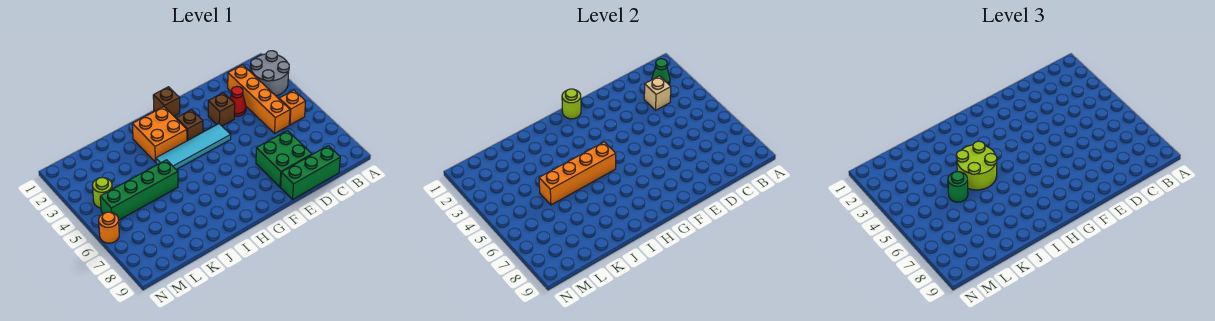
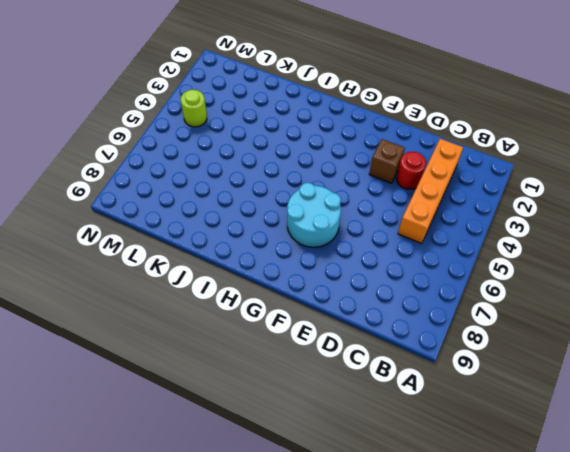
red 1x1 round brick [397,152,426,189] -> red 1x1 cone [230,86,246,116]
cyan 2x2 round brick [287,183,341,247] -> none
none -> grey 2x2 round brick [251,51,289,96]
none -> orange 1x1 brick [279,90,306,125]
none -> green 1x3 brick [281,146,340,199]

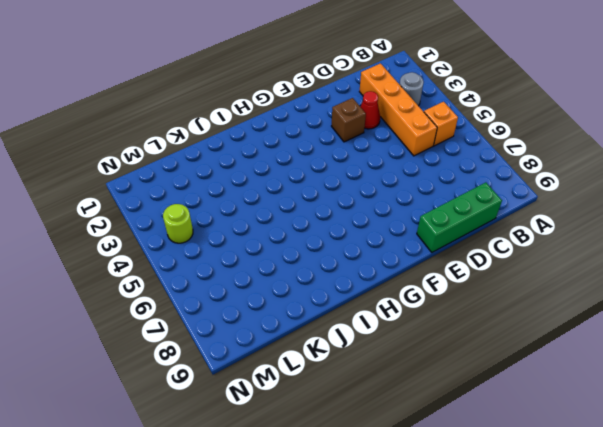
grey 1x1 round brick [399,72,424,106] -> grey 2x2 round brick [251,51,289,96]
none -> green 2x2 brick [256,131,312,187]
none -> cyan 1x4 tile [156,124,231,169]
none -> brown 1x1 brick [153,87,180,116]

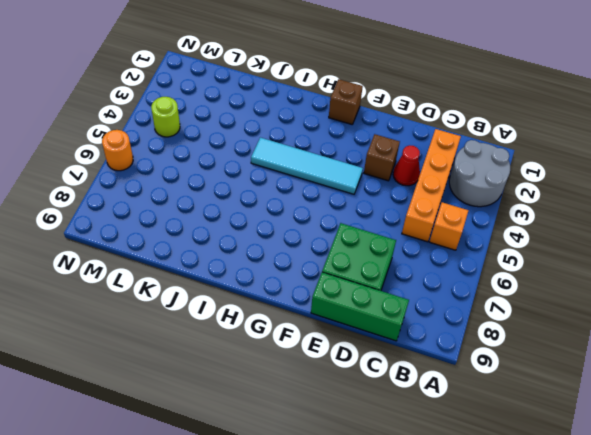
none -> brown 1x1 brick [176,110,203,141]
none -> orange 2x2 brick [132,107,187,162]
none -> green 1x4 brick [100,160,178,220]

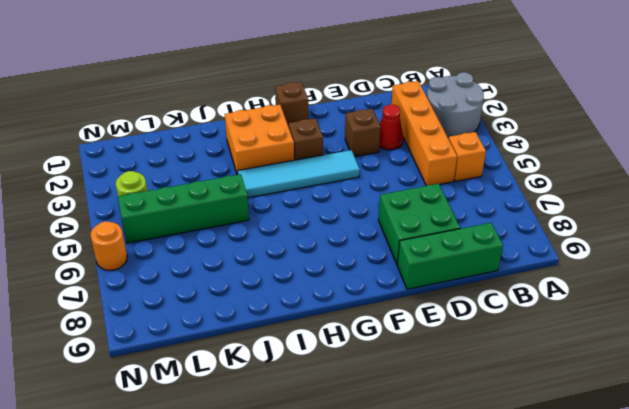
none -> green 1x1 cone [652,59,670,84]
none -> tan 1x1 brick [644,76,671,110]
none -> lime 1x1 round brick [562,89,581,119]

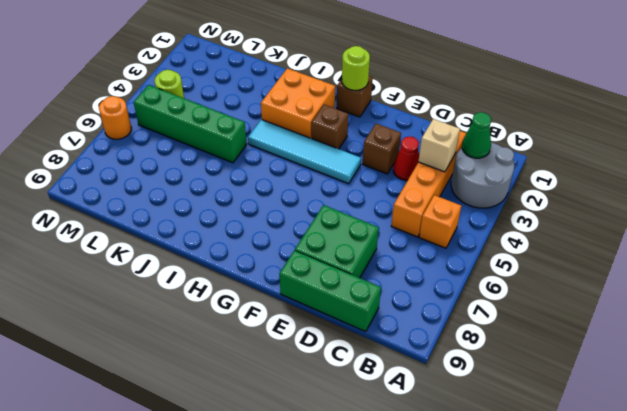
none -> orange 1x4 brick [539,142,616,205]
none -> lime 2x2 round brick [956,141,997,190]
none -> green 1x1 round brick [948,172,968,202]

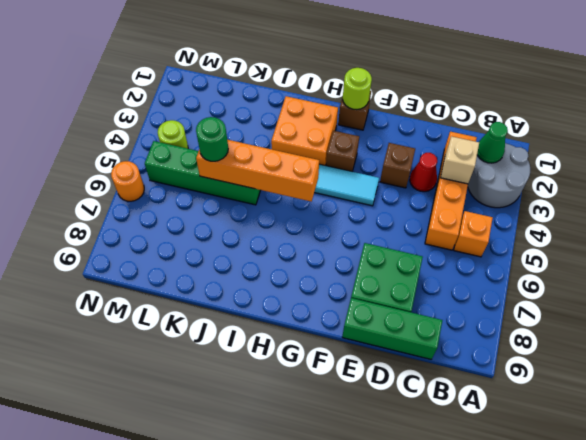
none -> lime 2x2 round brick [956,141,997,190]

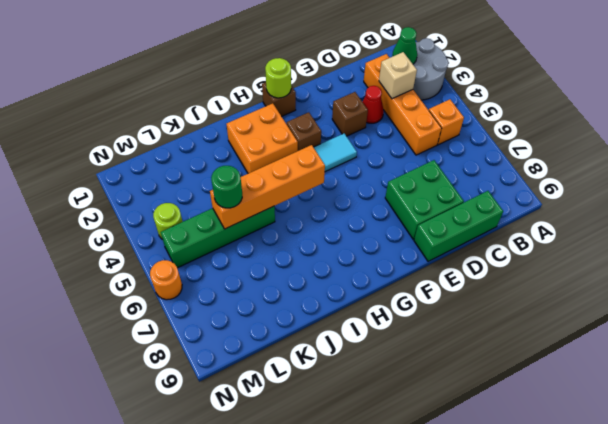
none -> lime 2x2 round brick [956,141,997,190]

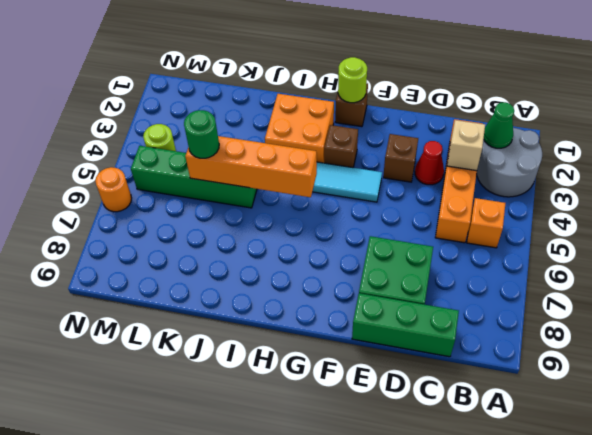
none -> lime 2x2 round brick [956,141,997,190]

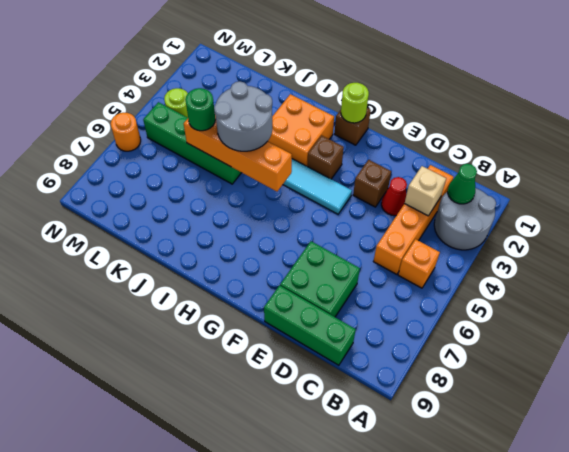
grey 2x2 round brick [214,81,272,151] -> lime 2x2 round brick [956,141,997,190]

